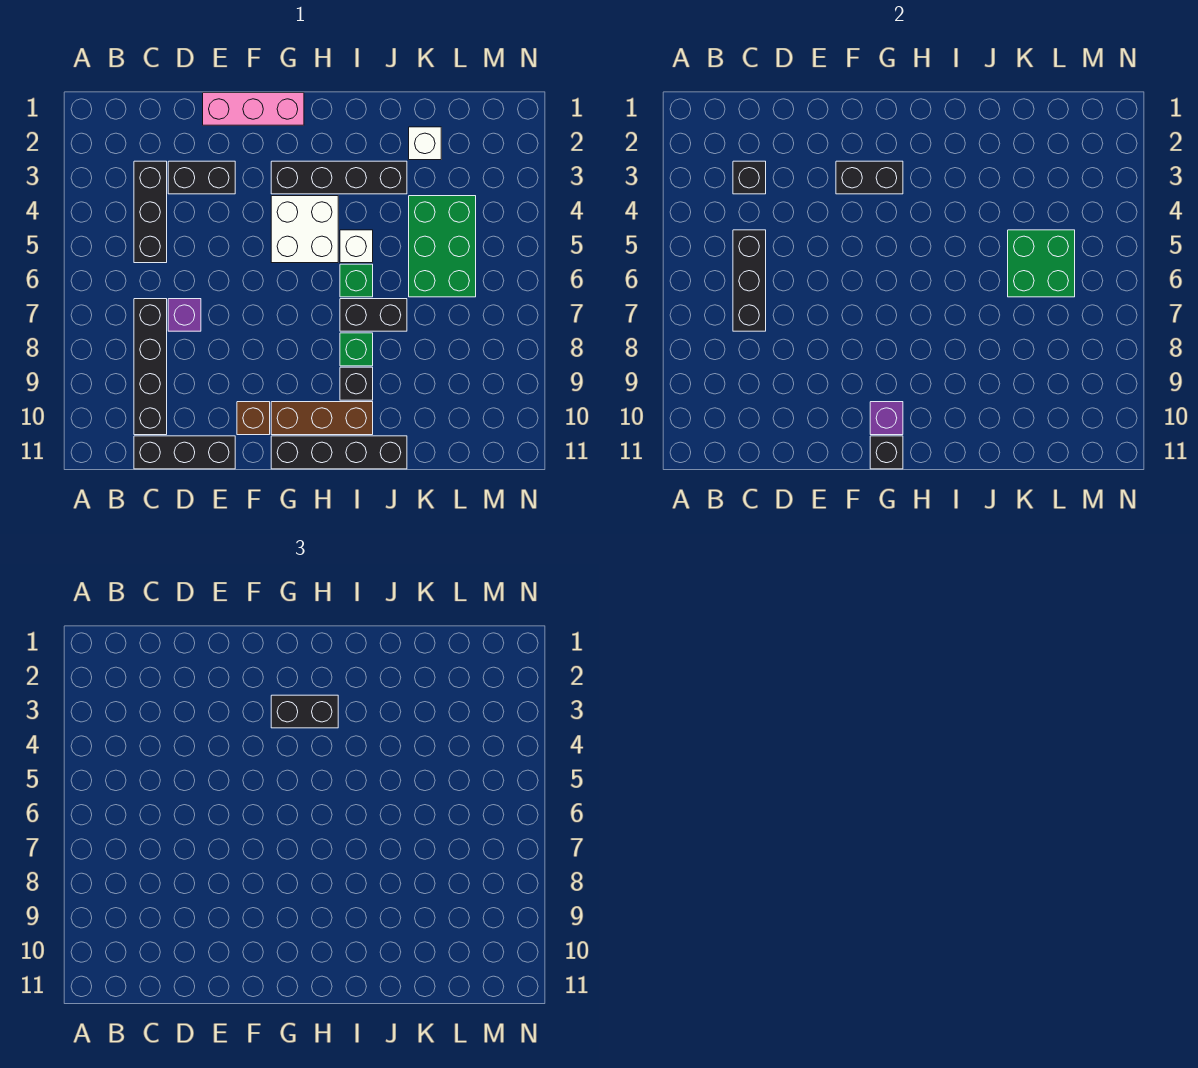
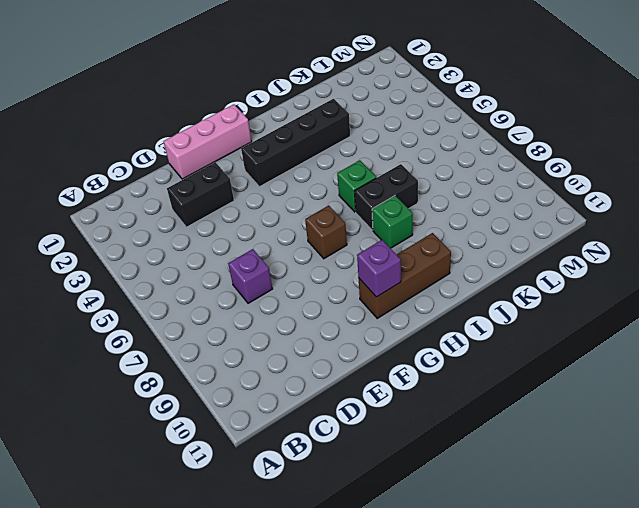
brown 1x1 brick [305,206,347,259] -> brown 1x1 brick moved to [237,402,270,435]
none -> black 1x3 brick [134,161,167,263]
none -> black 1x4 brick [134,299,167,435]
none -> black 1x3 brick [134,436,235,469]

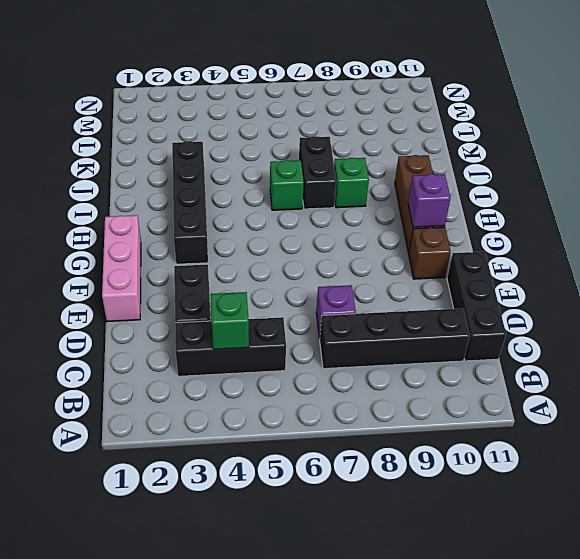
green 1x1 brick [211,292,249,349] -> none
none -> white 2x2 brick [271,196,338,263]
none -> black 1x4 brick [271,436,407,469]
none -> white 1x1 brick [340,230,373,263]

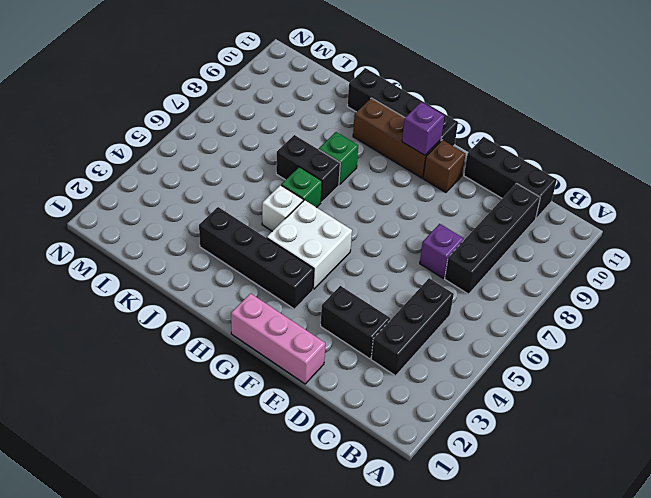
none -> black 1x1 brick [340,367,373,400]
none -> white 1x1 brick [409,127,441,160]
none -> green 2x3 brick [409,196,476,297]

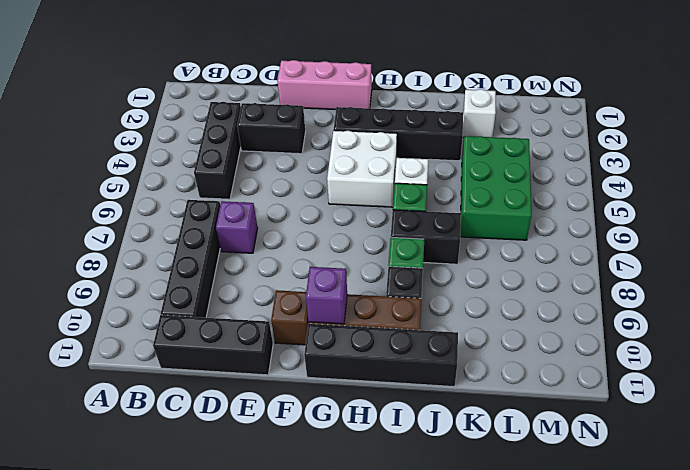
none -> black 1x1 brick [733,161,766,194]
none -> black 1x3 brick [733,230,766,331]
none -> black 1x2 brick [836,161,903,194]

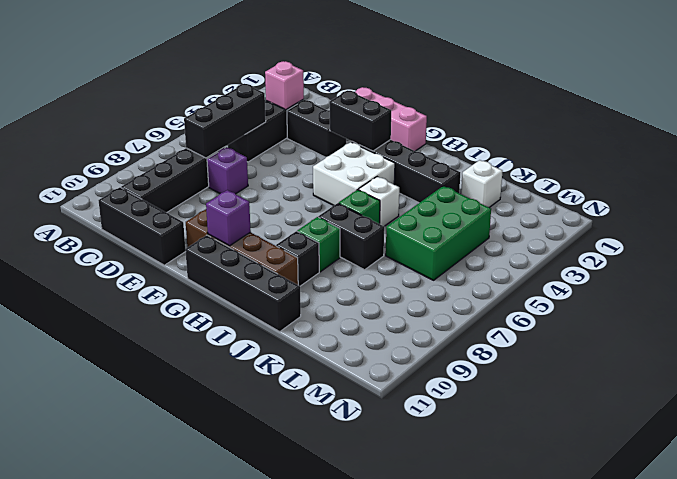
pink 1x1 brick [265,61,304,110] -> black 1x1 brick [733,161,766,194]
none -> black 1x1 brick [870,436,903,469]
none -> green 2x2 brick [1008,230,1075,297]
none -> black 1x2 brick [271,695,338,728]

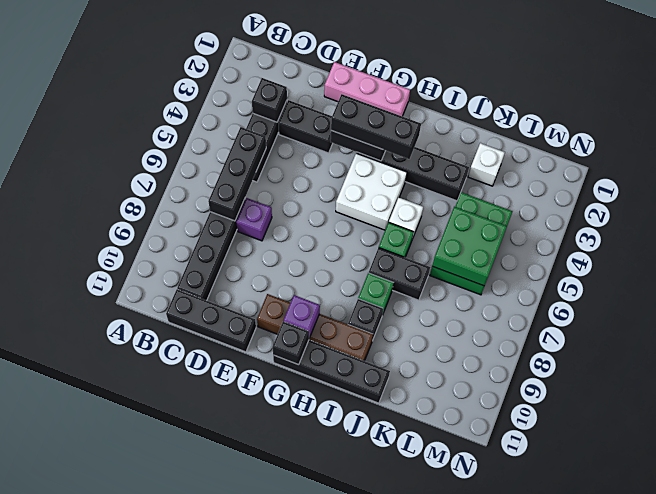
black 1x3 brick [331,94,421,159] -> black 1x2 brick [271,695,338,728]

